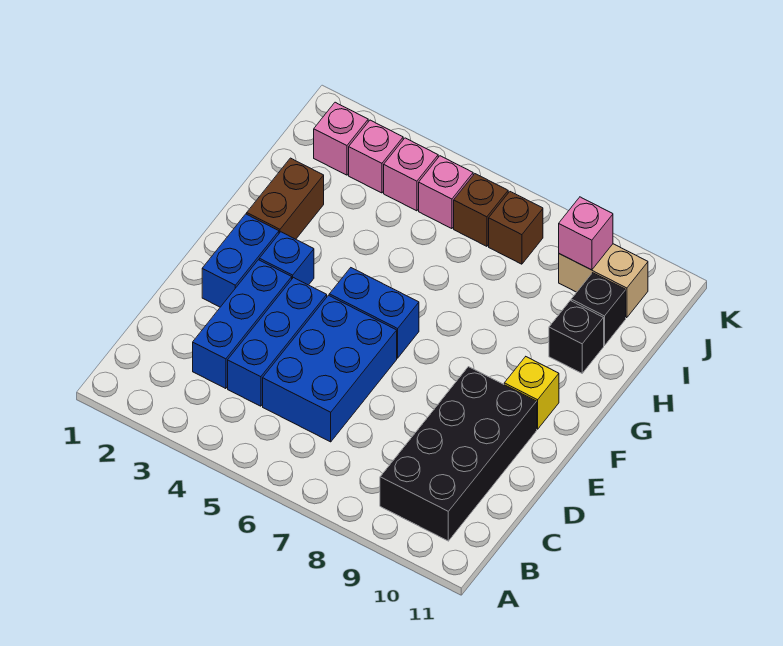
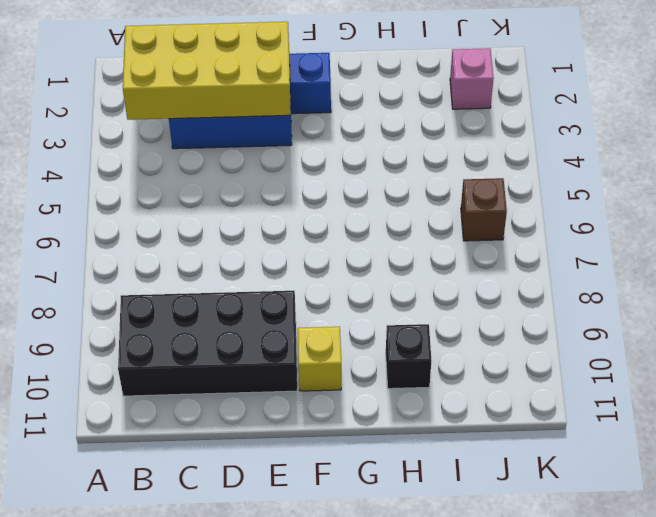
yellow 2x4 brick [123,22,291,120] -> none
none -> blue 1x3 brick [228,278,327,406]
none -> blue 2x3 brick [263,295,397,442]
none -> blue 1x1 brick [259,232,314,285]

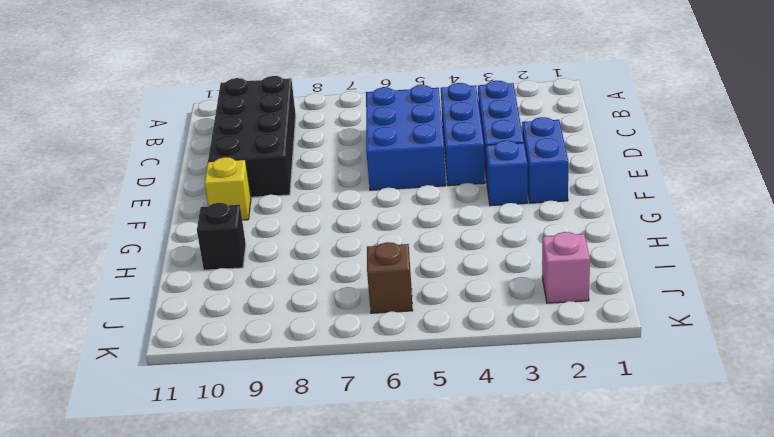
none -> blue 1x2 brick [329,268,419,358]
none -> brown 1x2 brick [247,158,324,239]
none -> black 1x1 brick [571,273,626,346]

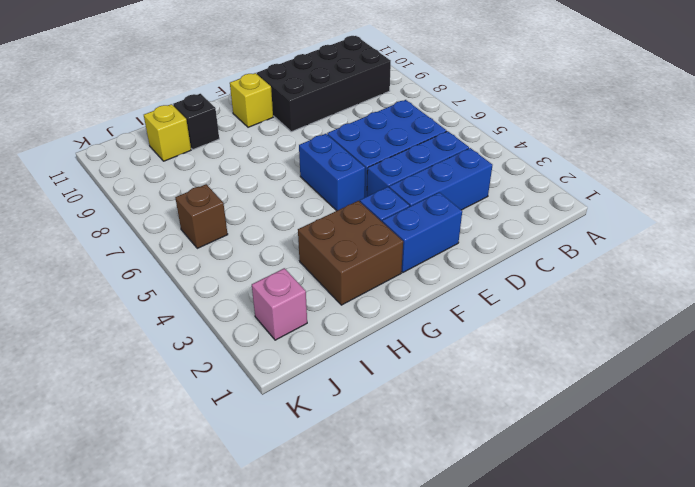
brown 2x2 brick [298,201,403,305] -> brown 1x2 brick [247,158,324,239]
yellow 1x1 brick [144,104,191,161] -> black 1x1 brick [571,273,626,346]
none -> pink 1x1 brick [349,120,403,193]
none -> pink 1x1 brick [384,138,438,211]
none -> pink 1x1 brick [419,156,473,229]

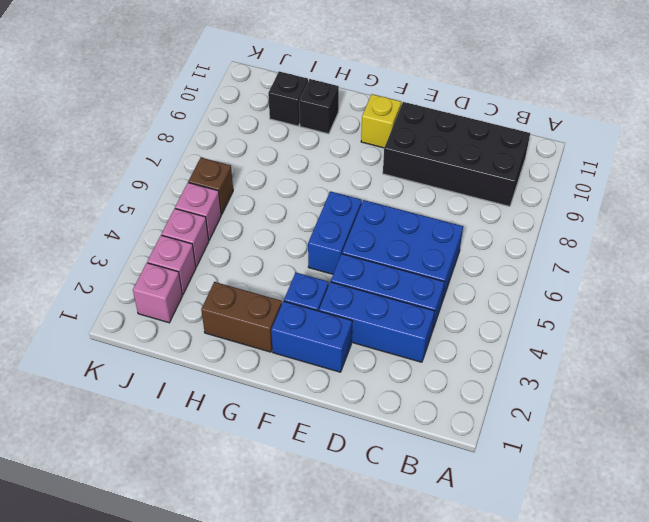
none -> brown 1x1 brick [489,192,543,264]
none -> tan 1x2 brick [559,244,648,318]
none -> pink 1x1 brick [559,197,613,270]

